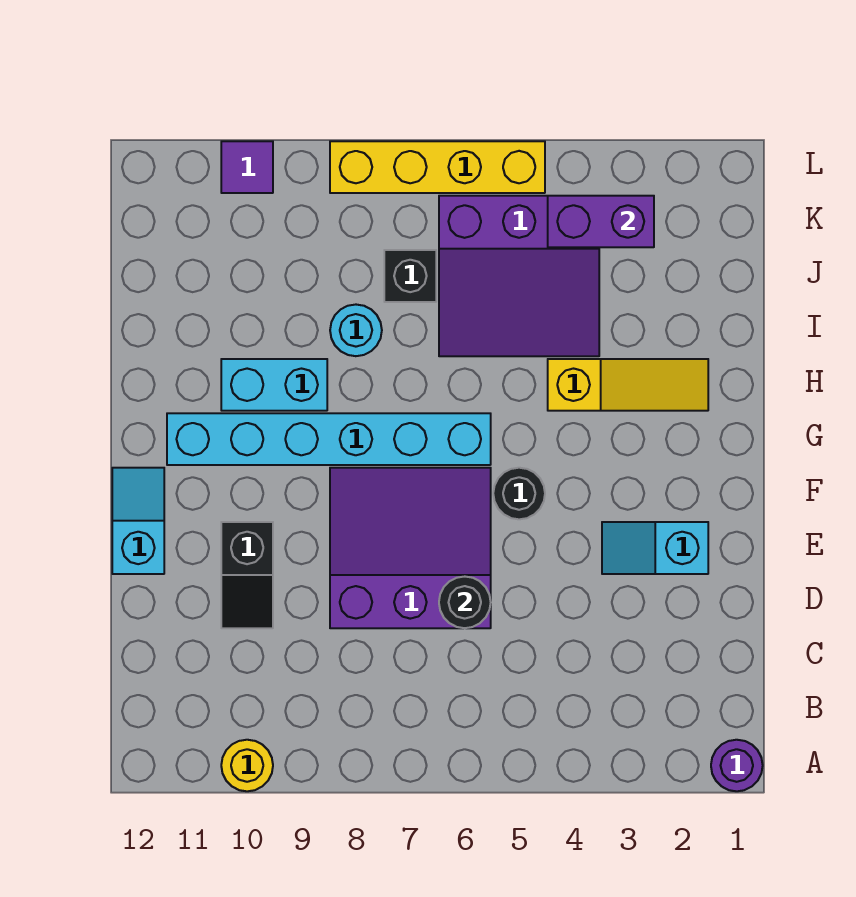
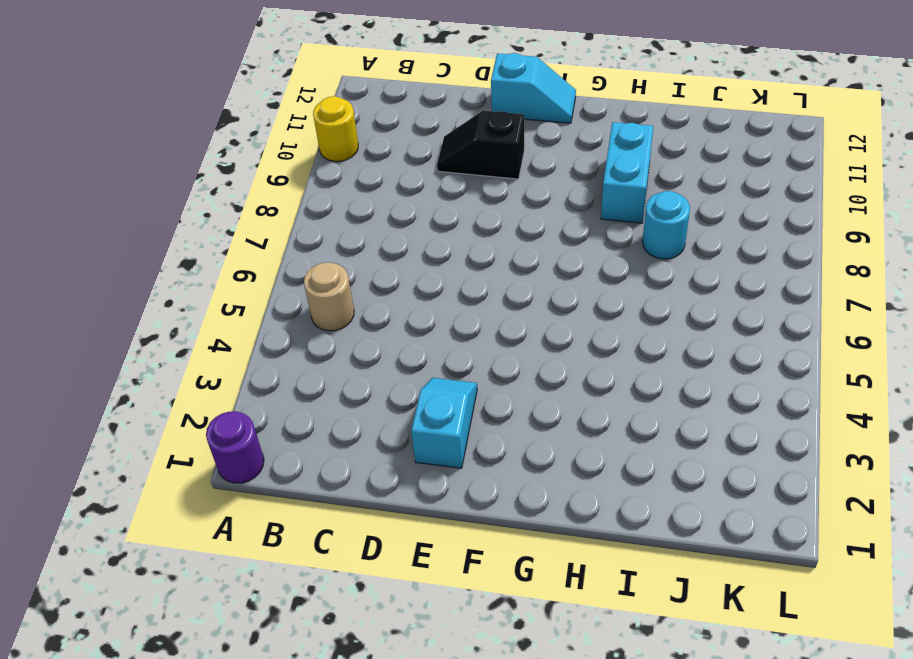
tan 1x1 round brick [304,263,354,331] -> none
none -> purple 3x3 slope [330,468,491,628]
none -> black 1x1 round brick [493,468,545,519]
none -> cyan 1x6 brick [167,413,491,465]

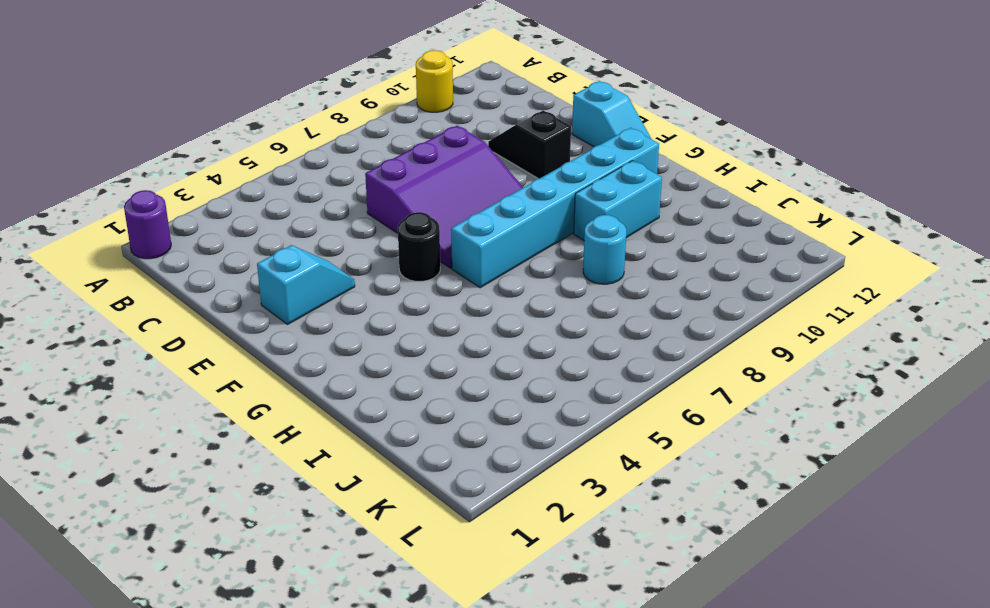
none -> yellow 1x3 slope [548,359,708,411]
none -> purple 3x3 slope [439,196,599,356]
none -> black 1x1 brick [384,250,436,302]

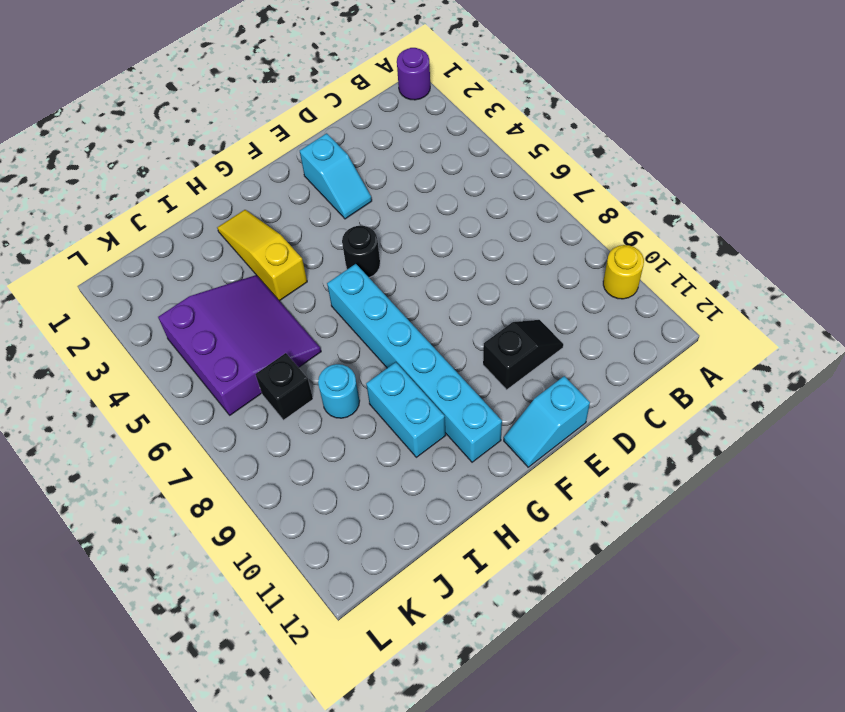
none -> purple 3x3 slope [330,468,491,628]
none -> yellow 1x4 brick [330,141,545,193]
none -> purple 1x1 tile [221,141,273,193]

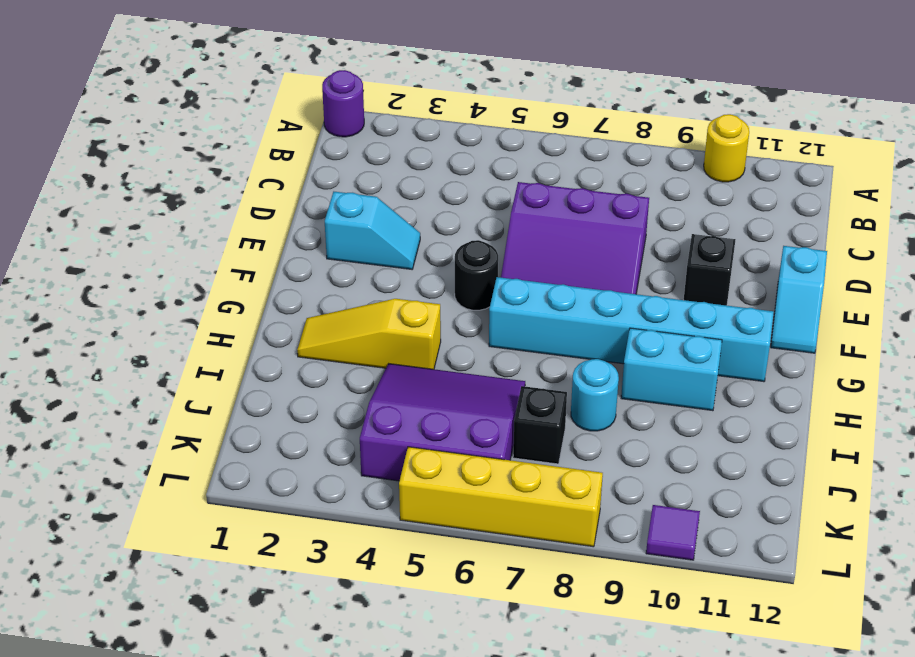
none -> black 1x1 round brick [439,577,491,628]
none -> purple 1x2 brick [548,196,654,247]

